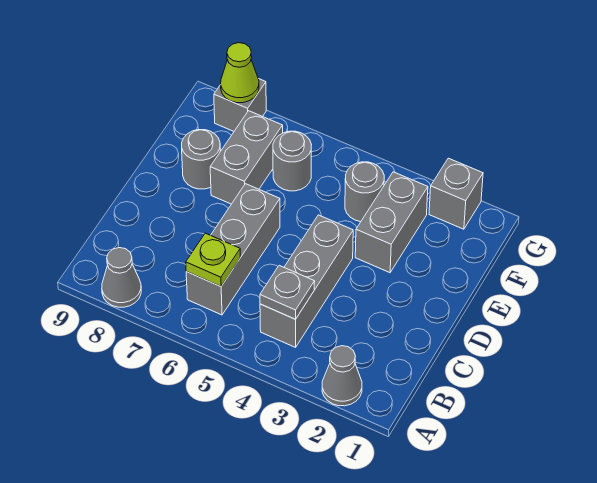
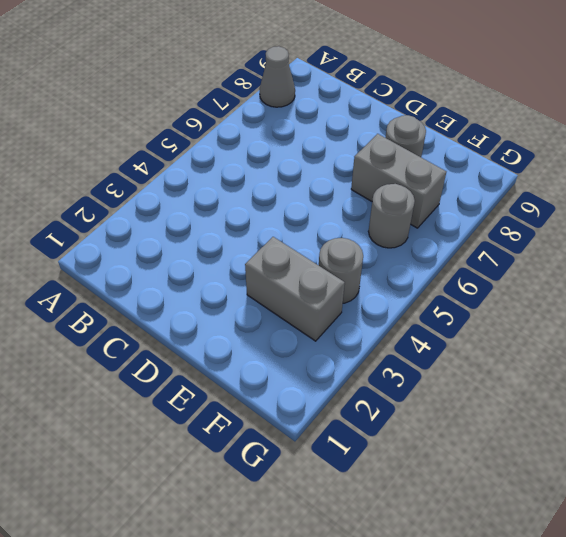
none -> grey 1x1 cone [322,346,362,406]
none -> grey 1x3 brick [260,215,353,347]
none -> grey 1x3 brick [186,184,280,315]

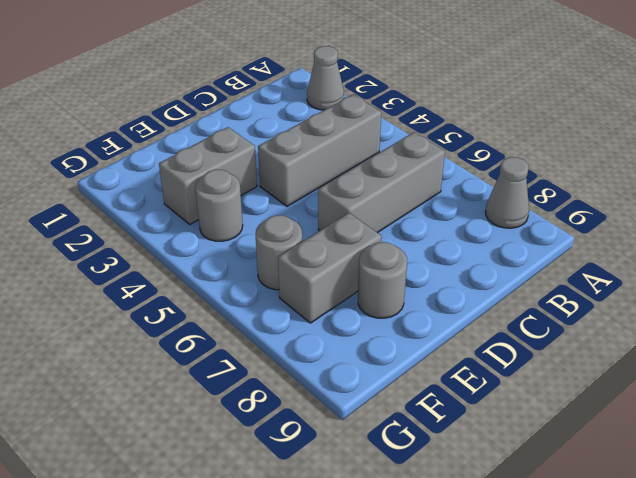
none -> grey 1x1 brick [429,158,483,229]
none -> grey 1x1 brick [214,79,266,131]
none -> grey 1x1 plate [260,265,315,319]

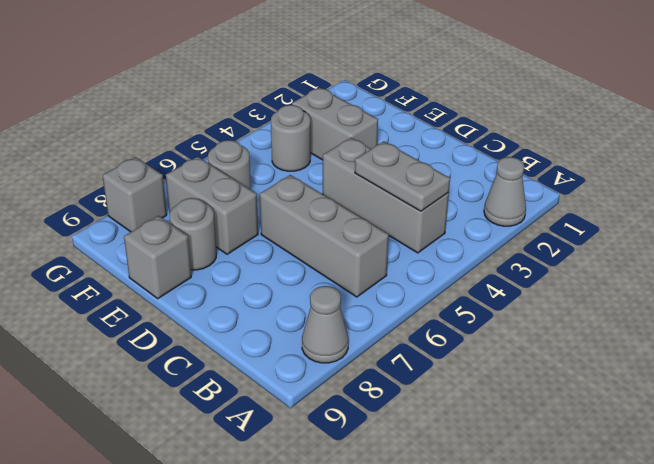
grey 1x2 plate [355,141,450,211] -> grey 1x1 plate [260,265,315,319]
grey 1x1 brick [124,216,191,299] -> grey 1x1 brick moved to [429,158,483,229]
none -> lime 1x1 plate [186,233,240,287]
none -> lime 1x1 cone [221,43,259,103]

